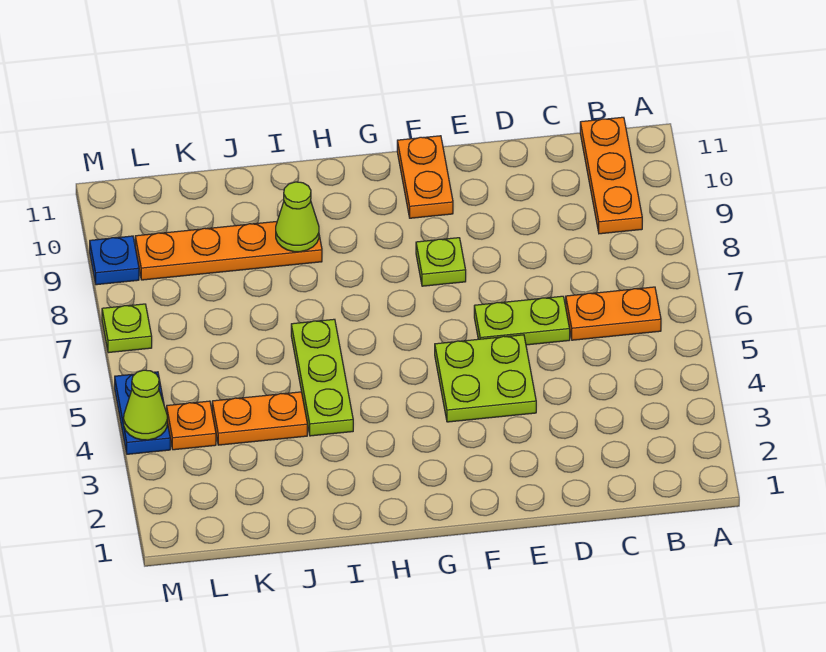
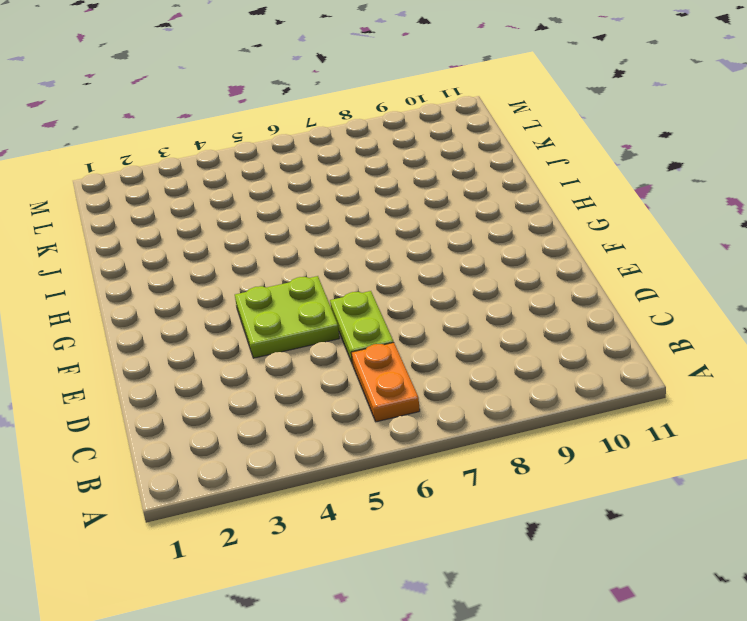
none -> orange 1x3 plate [580,117,642,234]
none -> lime 1x1 plate [416,238,466,286]
none -> orange 1x2 plate [397,136,453,218]

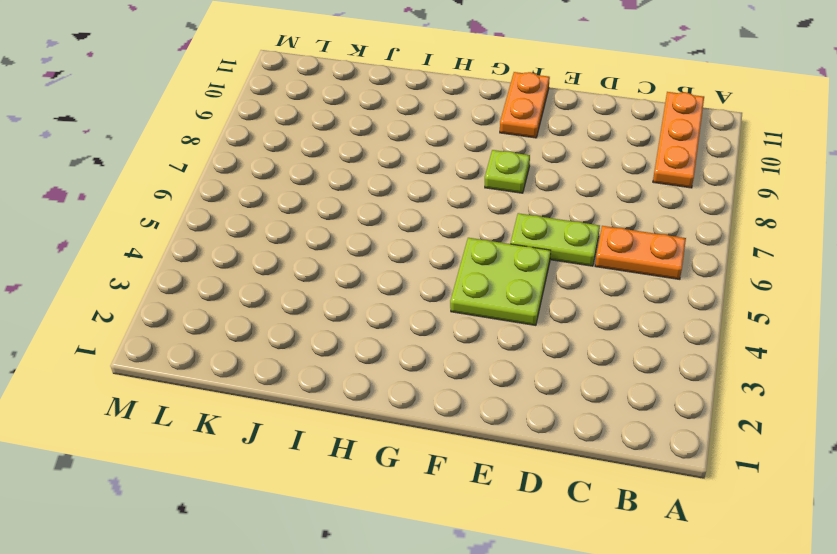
none -> lime 1x3 plate [291,319,353,436]
none -> orange 1x4 plate [135,222,322,280]
none -> orange 1x2 plate [212,392,307,445]

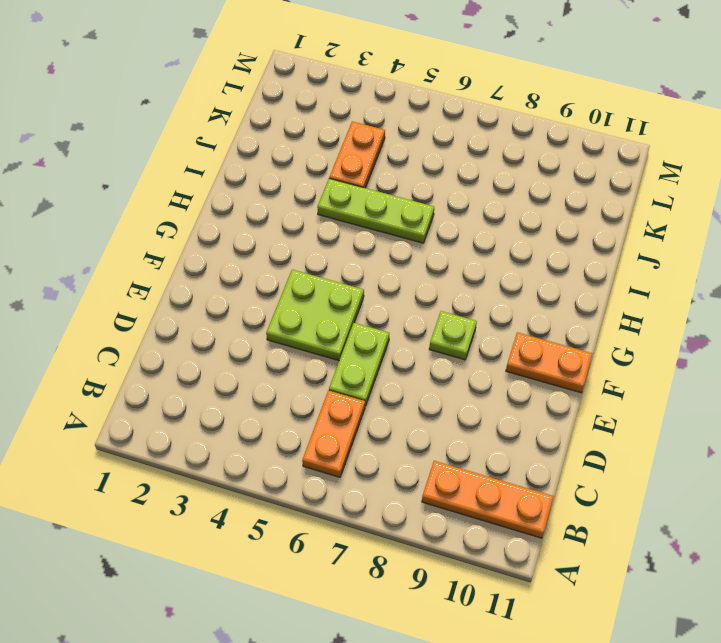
none -> orange 1x4 plate [135,222,322,280]
none -> orange 1x1 plate [167,401,216,450]
none -> blue 1x2 plate [115,372,170,454]

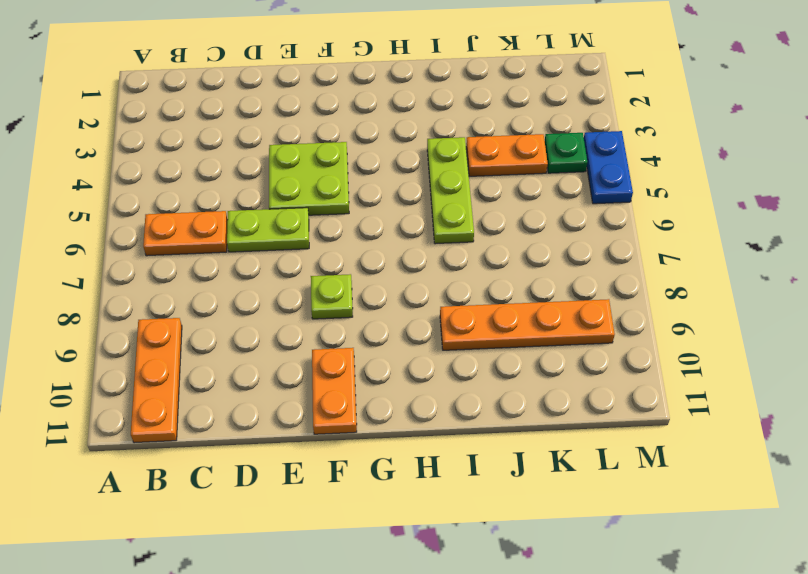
green 1x1 plate [545,133,587,173] -> orange 1x1 plate [167,401,216,450]
none -> lime 1x1 plate [102,304,152,353]
none -> blue 1x1 plate [90,236,139,285]
none -> lime 1x1 cone [276,182,319,252]

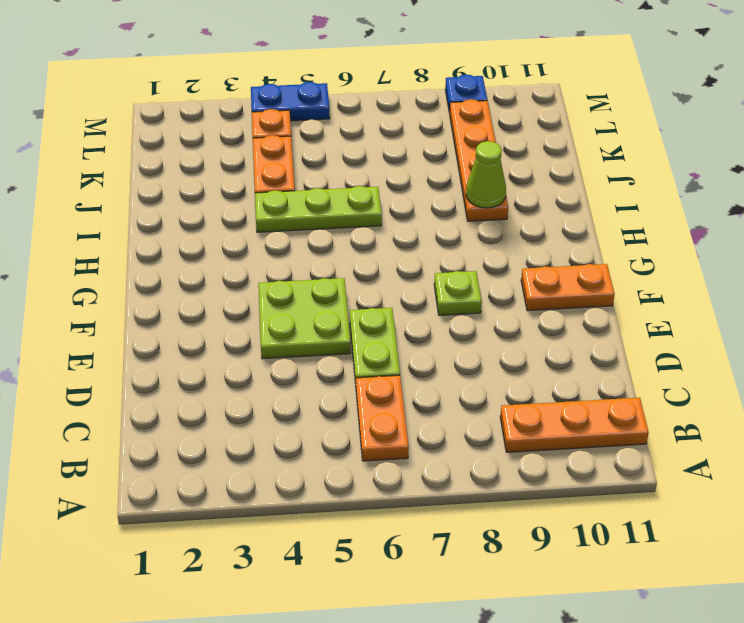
none -> lime 1x1 plate [102,304,152,353]
none -> lime 1x1 cone [124,370,167,440]

